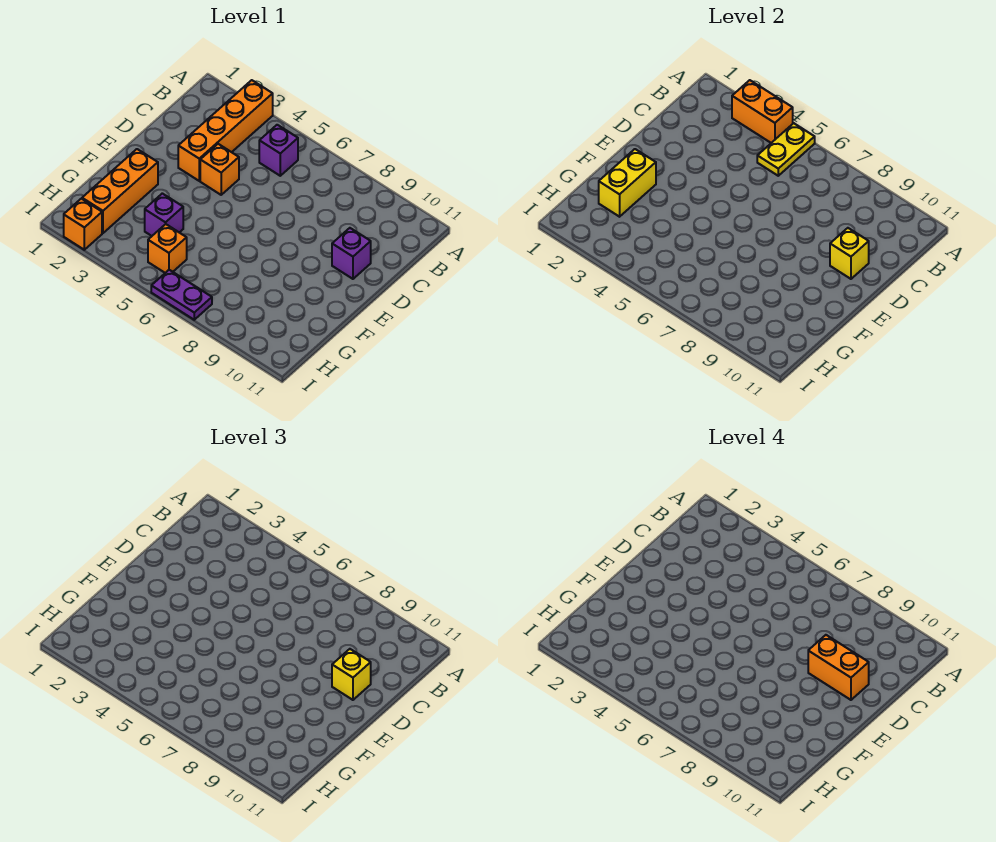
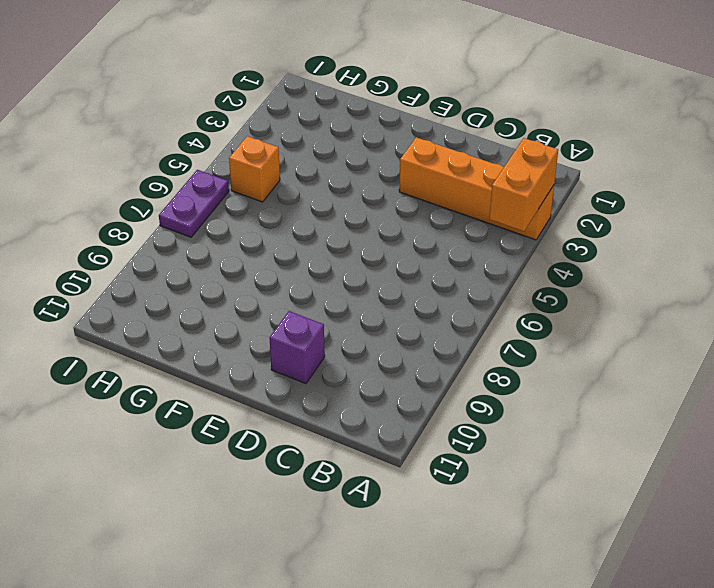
none -> purple 1x1 brick [259,125,298,176]
none -> orange 1x1 brick [200,144,239,195]
none -> orange 1x3 brick [82,149,158,233]

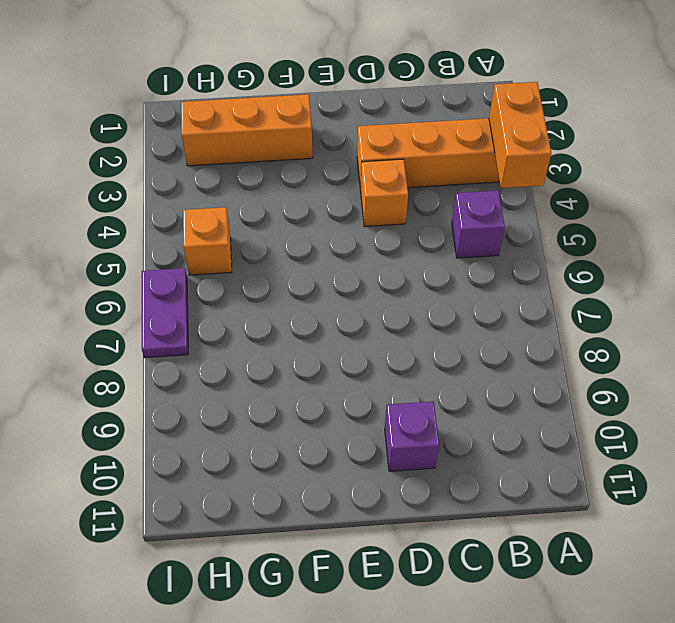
none -> purple 1x1 brick [145,193,183,236]
none -> orange 1x1 brick [64,199,102,250]
none -> yellow 1x2 plate [757,123,815,176]

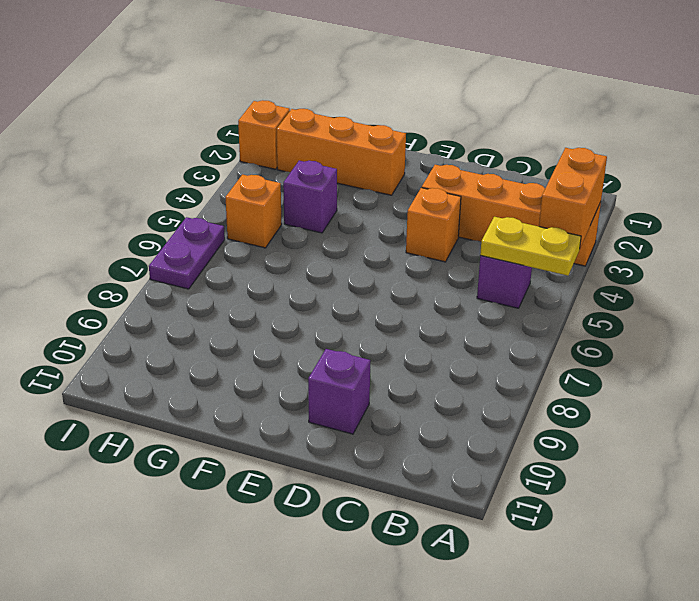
none -> yellow 1x1 brick [830,228,869,279]
none -> yellow 1x2 brick [599,149,656,217]
none -> yellow 1x1 brick [332,649,371,700]

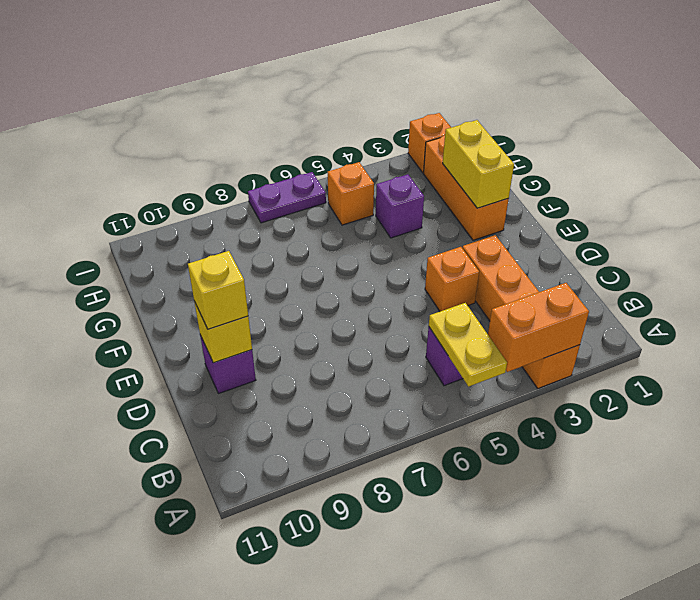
none -> orange 1x2 brick [808,635,869,700]

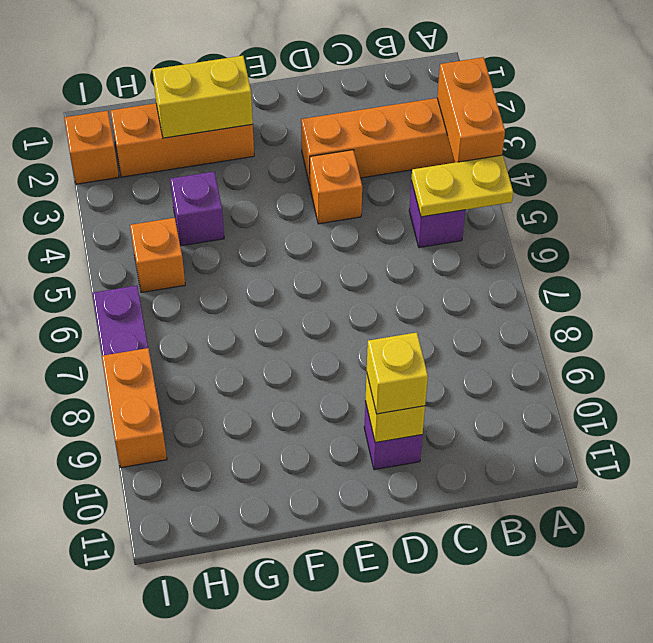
orange 1x2 brick [102,348,167,468] -> orange 1x2 brick moved to [808,635,869,700]

